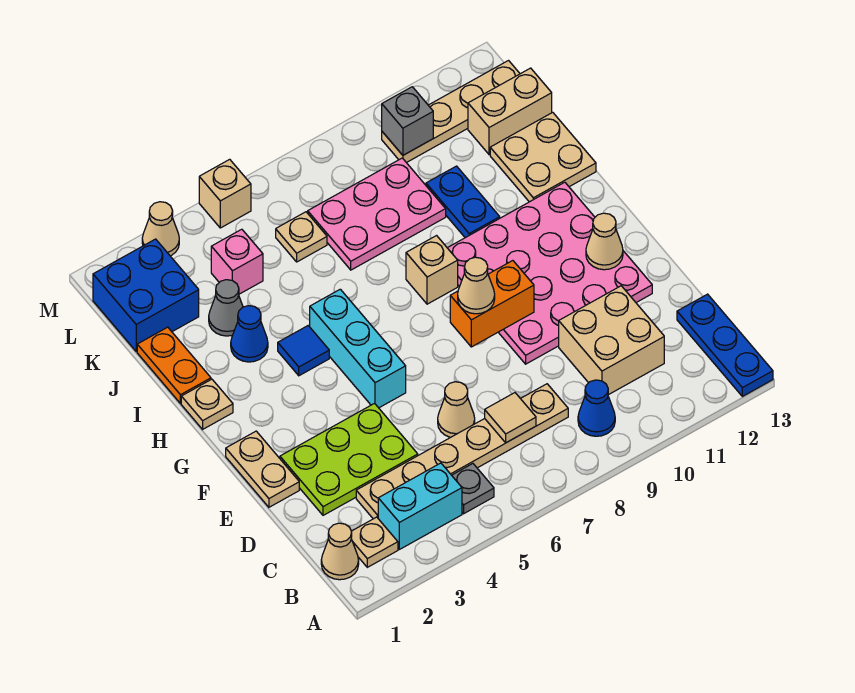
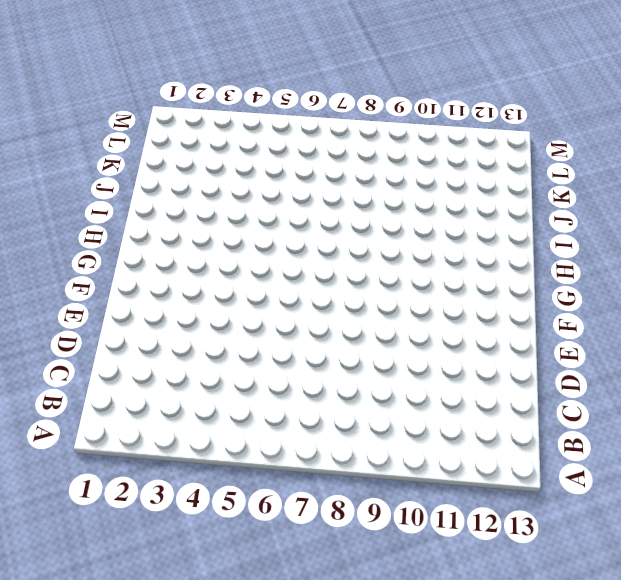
none -> blue 1x3 plate [677,294,773,396]
none -> tan 1x1 cone [321,523,359,580]
none -> tan 1x1 plate [351,517,398,567]
none -> cyan 1x2 brick [378,463,462,549]

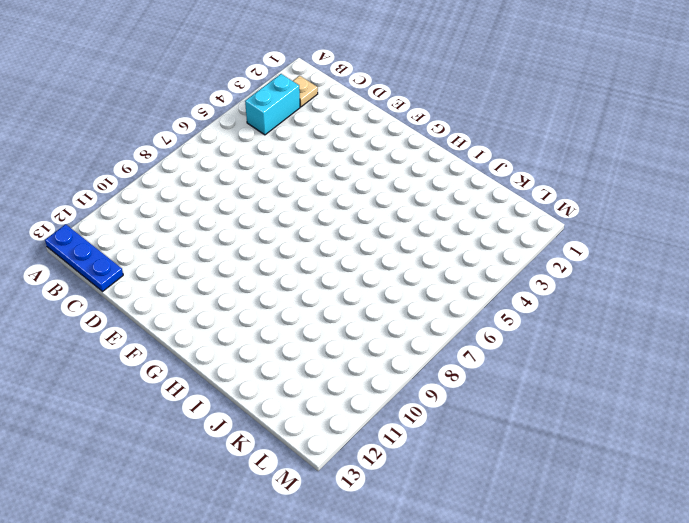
none -> tan 1x1 cone [321,523,359,580]
none -> grey 1x1 plate [452,464,494,514]
none -> blue 1x1 cone [578,380,615,436]
none -> tan 1x6 plate [356,384,568,519]

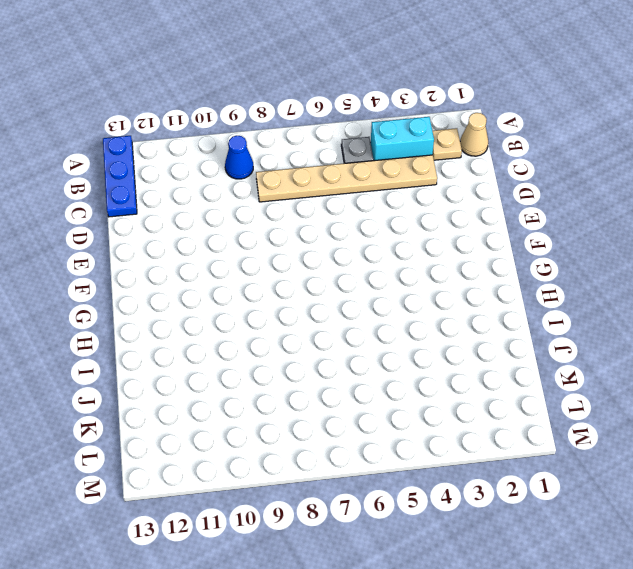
none -> tan 2x2 brick [559,286,664,395]
none -> lime 2x3 plate [280,404,418,515]
none -> tan 1x1 cone [438,382,475,437]
none -> tan 1x2 plate [226,431,299,507]

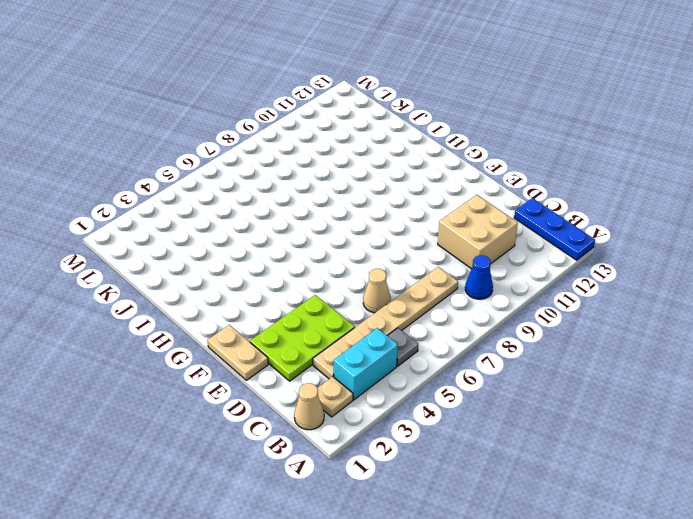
none -> pink 4x4 plate [448,182,652,364]
none -> cyan 1x3 brick [310,289,406,408]
none -> tan 1x1 plate [181,379,233,429]
none -> blue 1x1 tile [278,326,329,376]

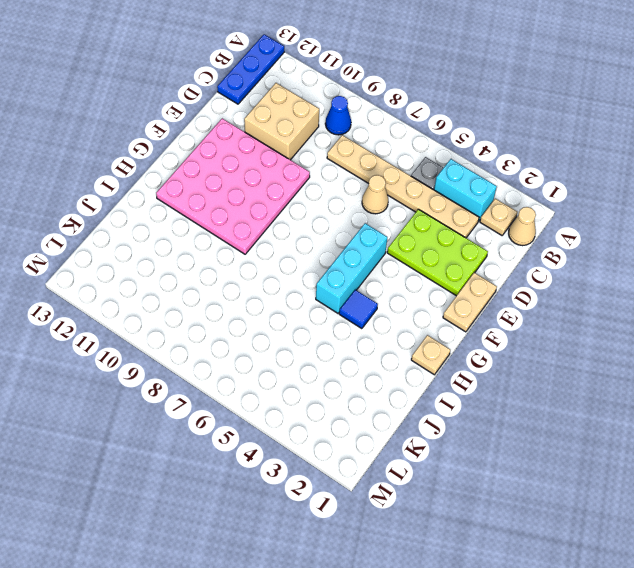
none -> tan 1x1 brick [406,236,458,304]
none -> orange 1x2 plate [137,327,211,403]
none -> blue 1x1 cone [231,306,268,362]
none -> blue 1x2 plate [426,166,500,238]

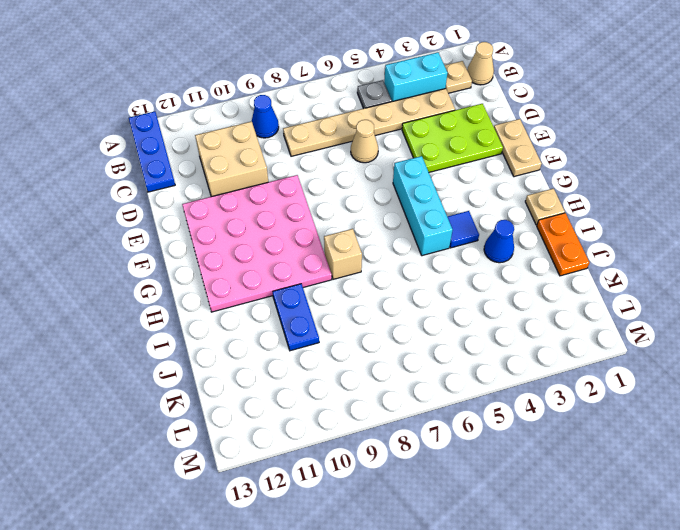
none -> tan 2x2 plate [490,112,596,202]
none -> grey 1x1 cone [209,280,243,336]
none -> pink 2x3 plate [308,158,446,270]
none -> blue 2x2 brick [93,239,199,351]

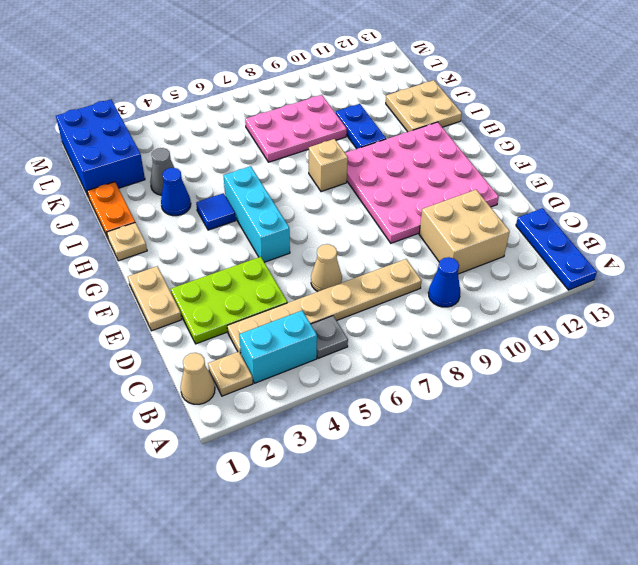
blue 2x3 brick [56,100,145,196] -> blue 2x2 brick [93,239,199,351]
none -> pink 1x1 brick [211,229,263,294]
none -> tan 1x1 plate [276,212,327,262]
none -> tan 1x2 brick [468,68,552,155]
none -> tan 1x4 plate [382,61,520,163]

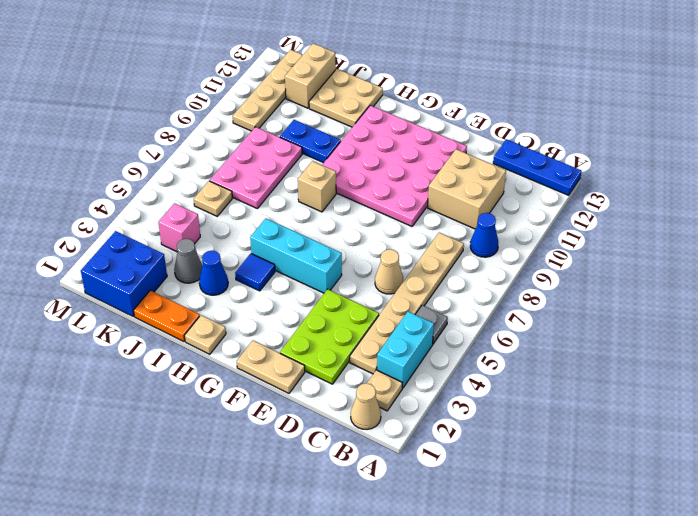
none -> tan 1x1 cone [142,202,179,256]
none -> tan 1x1 brick [199,159,251,228]
none -> tan 1x1 tile [485,393,536,443]
none -> orange 1x2 brick [450,261,534,347]

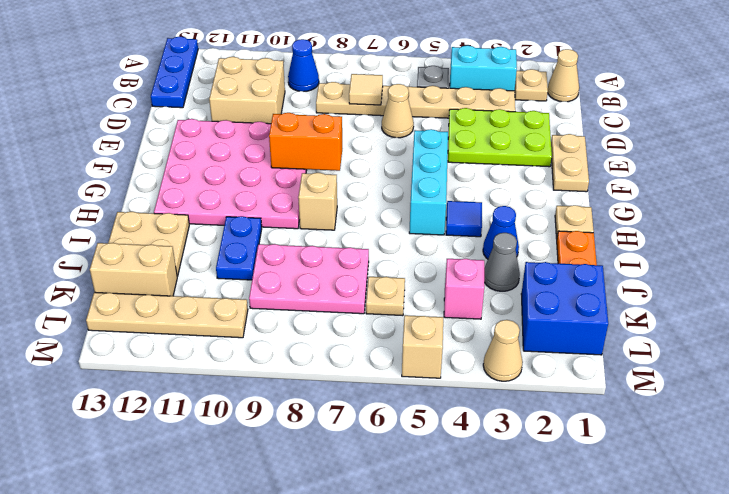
none -> tan 1x1 cone [586,213,623,270]
none -> grey 1x1 brick [382,87,433,155]
none -> tan 1x1 cone [458,257,495,314]

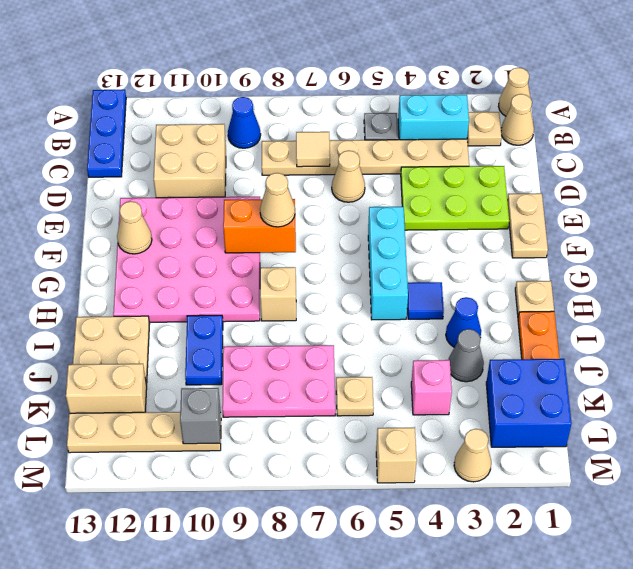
tan 1x1 cone [499,68,530,116] -> none

